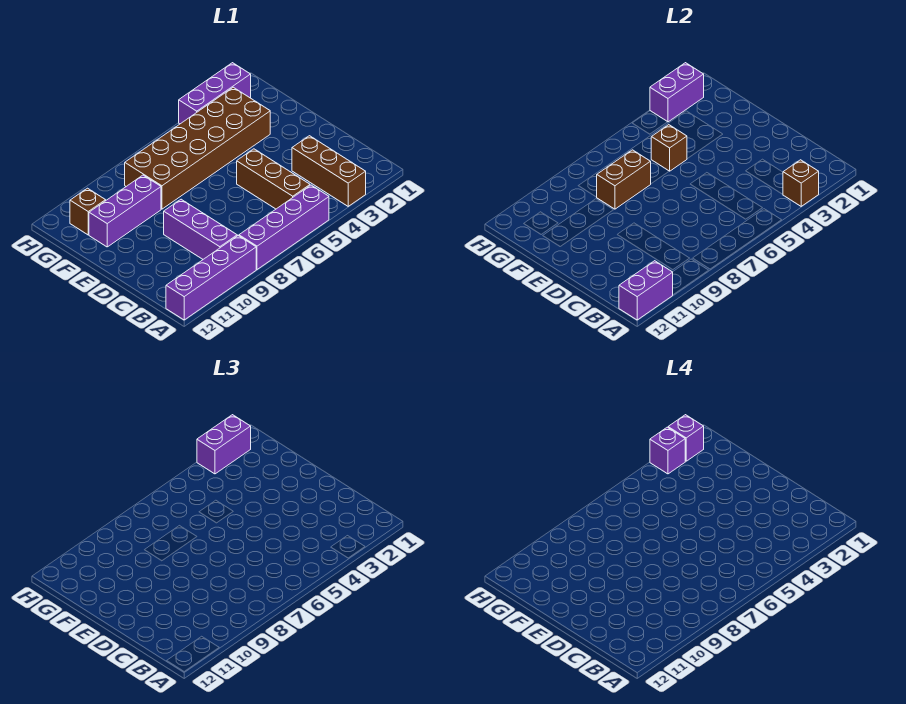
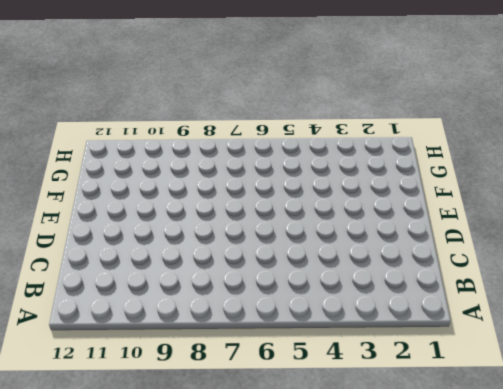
none -> brown 1x3 brick [292,136,366,206]
none -> purple 1x4 brick [239,185,329,269]
none -> purple 1x4 brick [166,236,256,320]

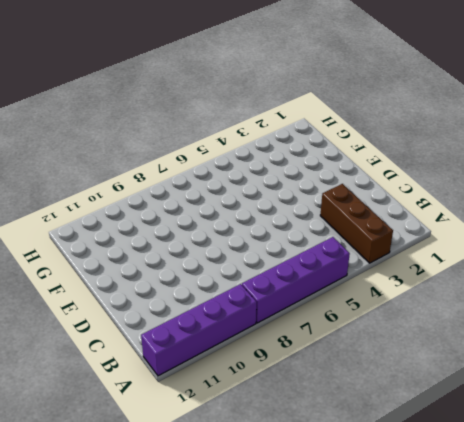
none -> brown 1x3 brick [237,149,310,209]
none -> purple 1x3 brick [164,199,237,259]
none -> brown 2x6 brick [125,87,270,209]

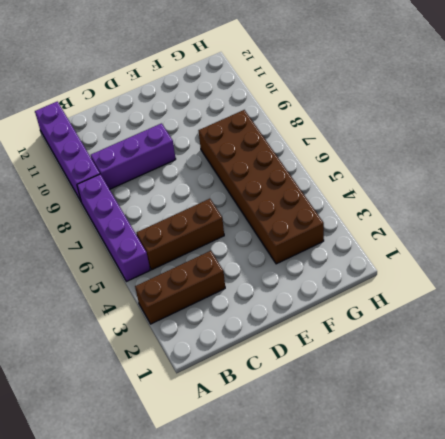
none -> purple 1x3 brick [89,175,161,247]
none -> brown 1x1 brick [70,188,106,235]
none -> purple 1x3 brick [179,63,251,124]

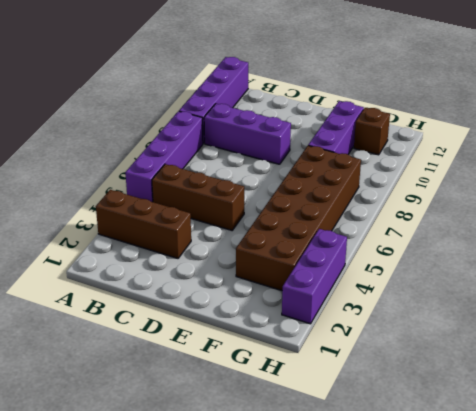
none -> brown 1x1 brick [783,160,819,206]
none -> purple 1x2 brick [619,261,673,320]
none -> brown 1x1 brick [651,125,687,171]

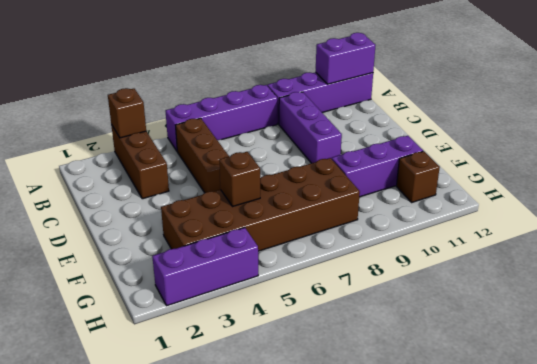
none -> brown 1x2 brick [597,150,651,209]
none -> purple 1x2 brick [650,63,704,122]
none -> purple 1x2 brick [197,415,251,474]

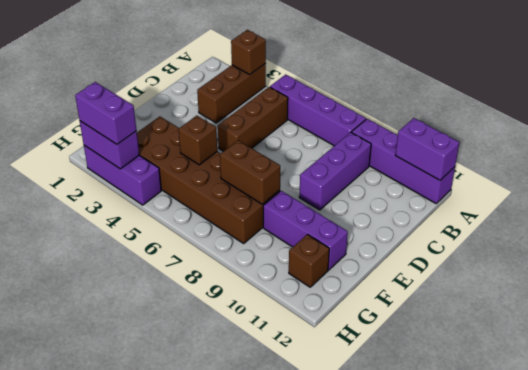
none -> purple 1x1 brick [668,415,704,461]
none -> purple 1x1 brick [650,427,685,474]

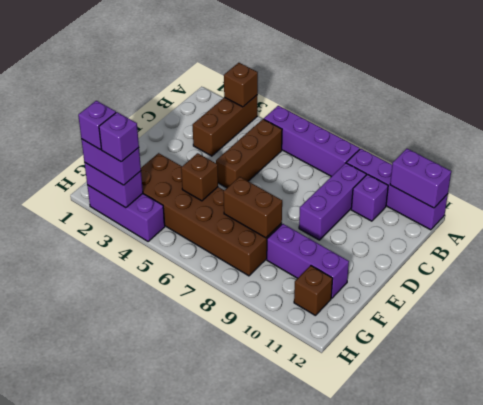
purple 1x1 brick [351,174,388,221] -> none

